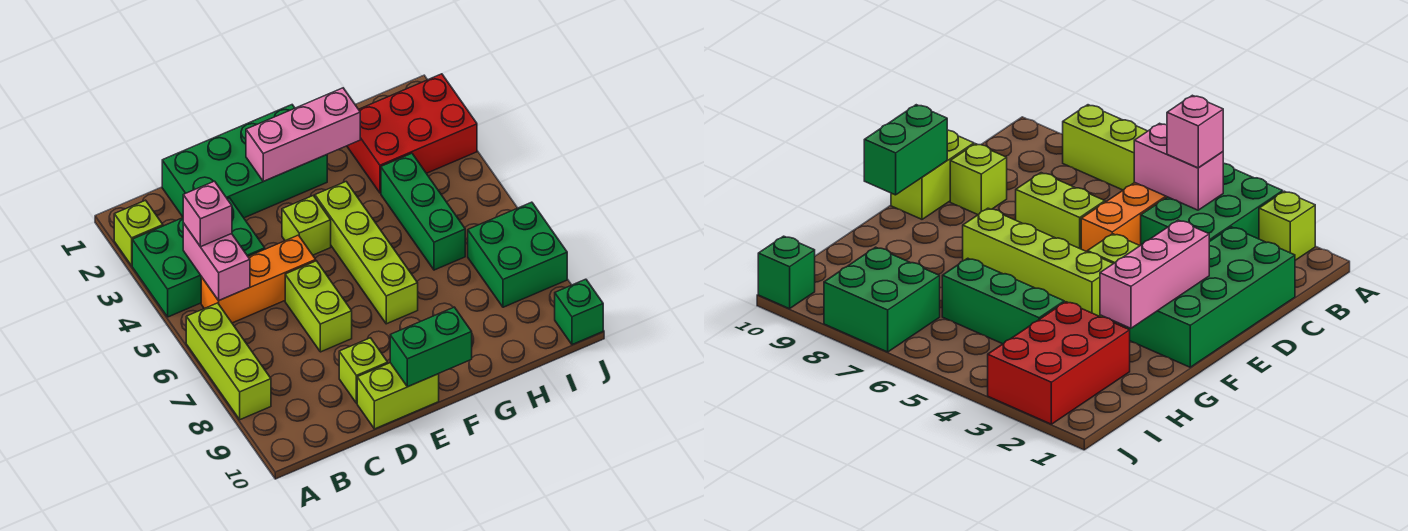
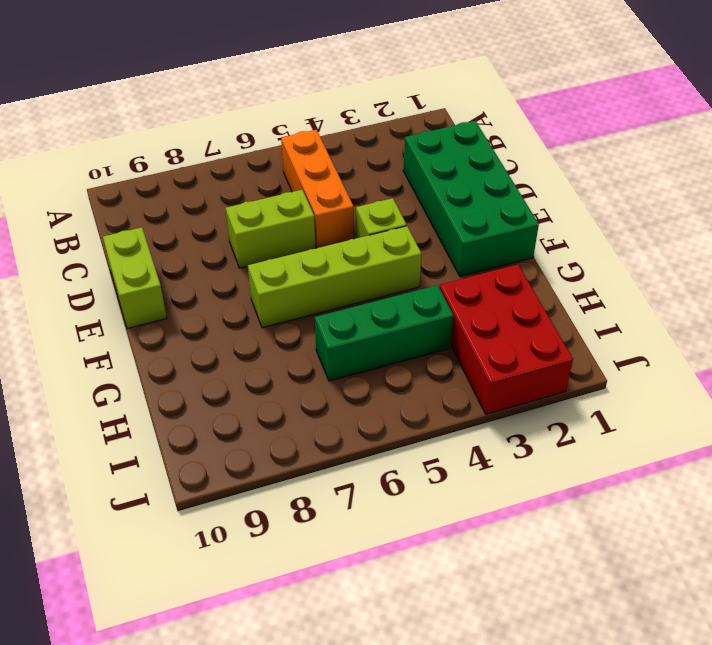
none -> lime 1x1 brick [114,200,163,266]
none -> green 2x3 brick [132,198,265,317]
none -> lime 1x3 brick [186,303,271,420]

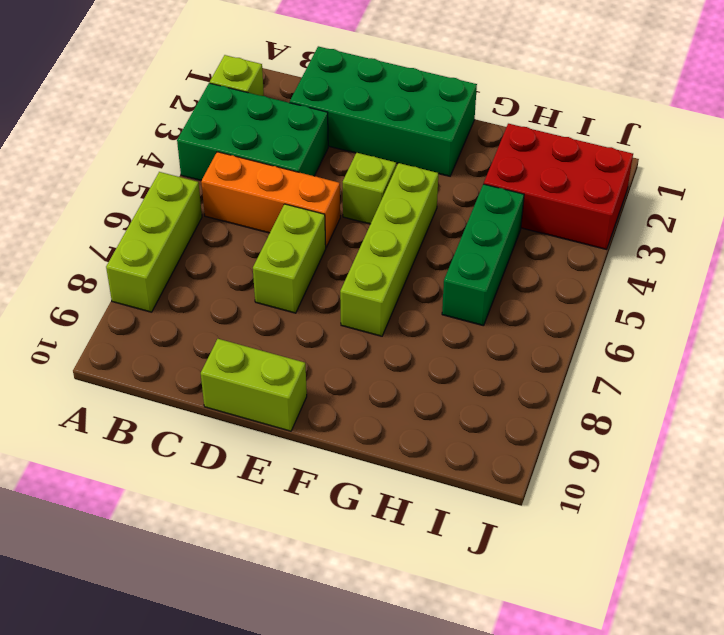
none -> lime 1x1 brick [339,338,388,403]
none -> green 2x2 brick [468,202,567,307]
none -> green 1x1 brick [555,279,603,345]

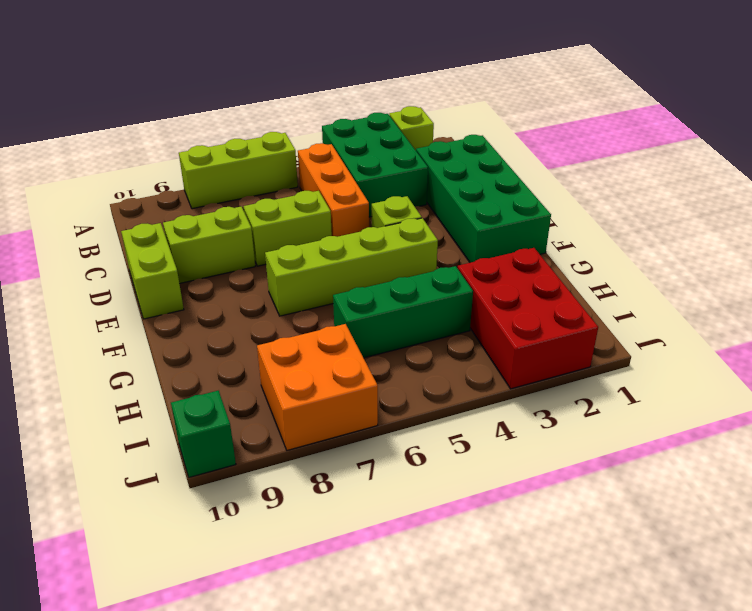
lime 1x2 brick [163,207,255,284] -> lime 1x1 brick [339,338,388,403]
orange 2x2 brick [257,324,378,450] -> green 2x2 brick [468,202,567,307]
none -> pink 1x2 brick [183,223,250,301]
none -> pink 1x3 brick [246,88,360,181]
none -> green 1x2 brick [390,307,472,387]

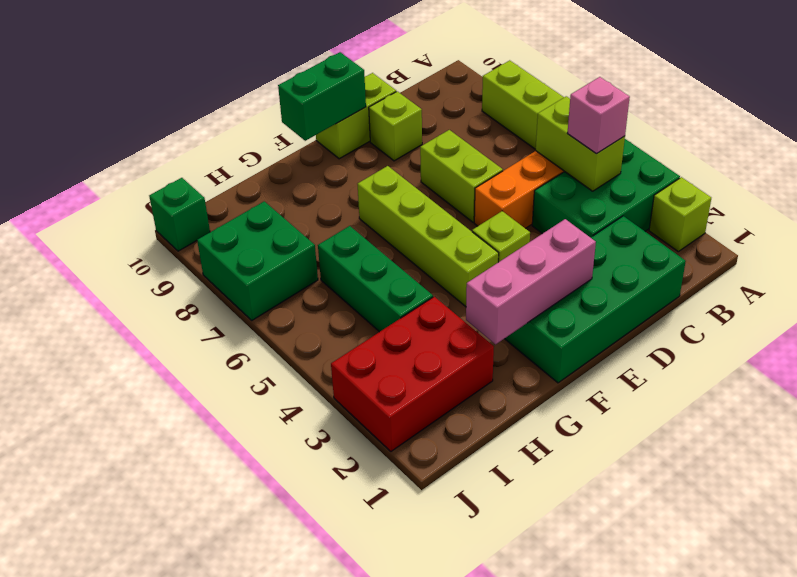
lime 1x2 brick [536,96,625,191] -> pink 1x2 brick [183,223,250,301]

